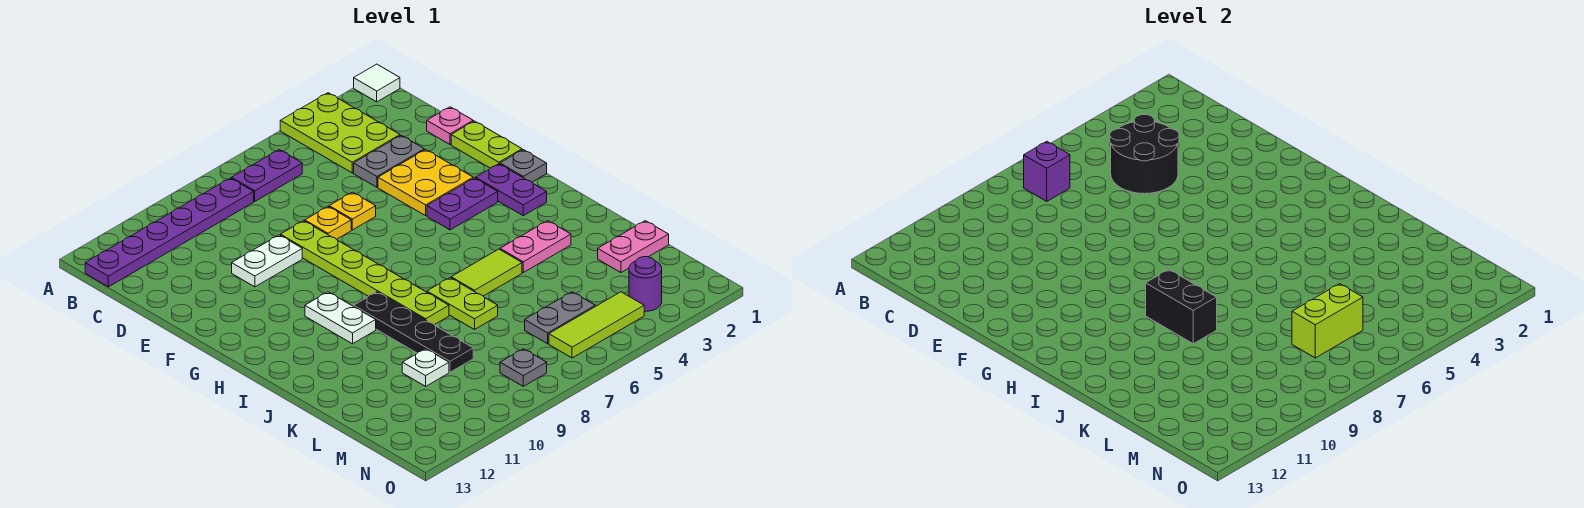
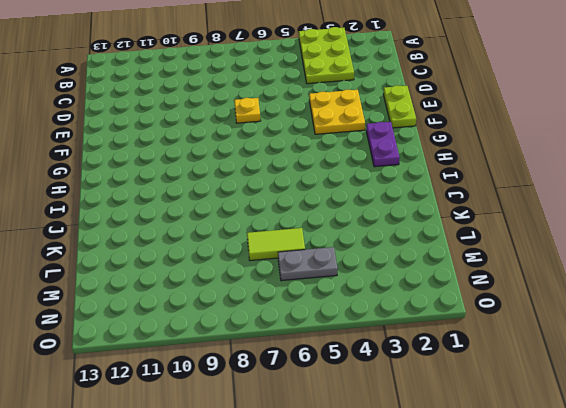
lime 1x2 tile [247,228,305,261] -> lime 1x2 tile moved to [451,249,522,296]
none -> white 1x1 tile [354,64,400,102]
none -> purple 1x2 plate [232,150,302,201]
none -> purple 1x6 plate [85,178,254,287]
none -> pink 1x1 plate [427,107,473,144]

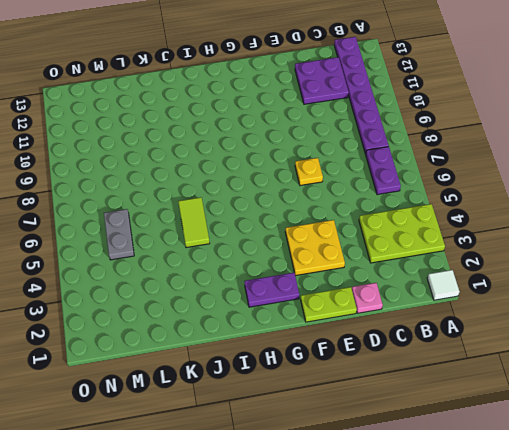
purple 2x2 plate [295,57,349,104] -> none
none -> grey 1x2 plate [354,135,424,187]
none -> yellow 1x1 plate [329,192,376,230]
none -> lime 1x6 plate [280,221,449,325]
none -> white 1x2 plate [232,235,302,287]

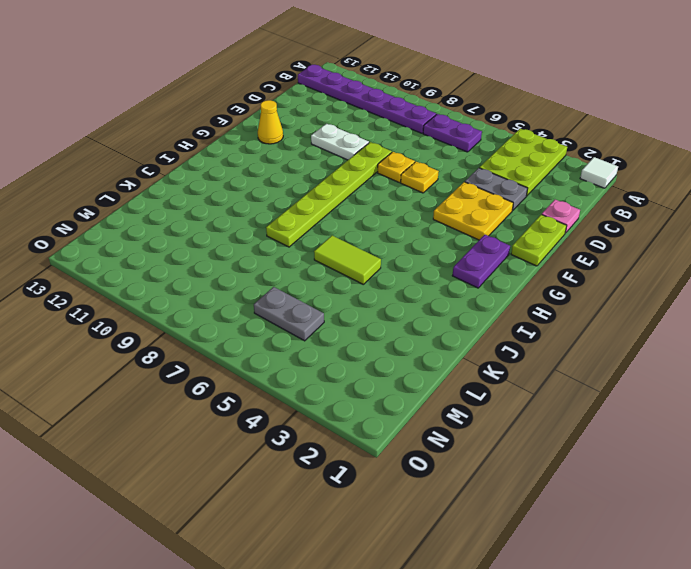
yellow 1x1 cone [258,100,283,144] -> none
none -> grey 1x1 plate [500,150,547,182]
none -> purple 1x2 plate [427,178,498,230]
none -> white 1x2 plate [305,292,376,344]
none -> black 1x4 plate [354,292,473,372]

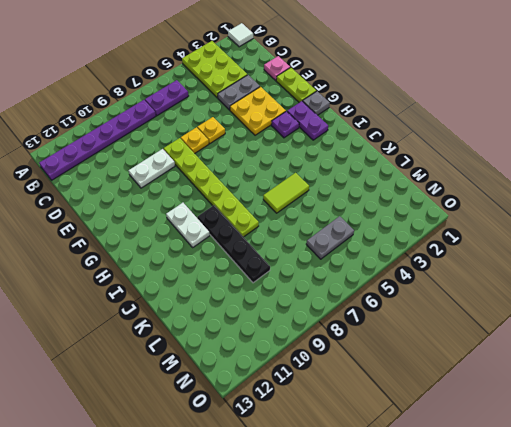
purple 1x1 plate [271,111,299,138] -> purple 1x2 plate [427,178,498,230]
none -> pink 1x2 plate [500,221,571,272]
none -> lime 1x2 plate [427,278,498,329]
none -> pink 1x2 plate [598,221,669,273]
none -> white 1x1 plate [402,349,449,386]

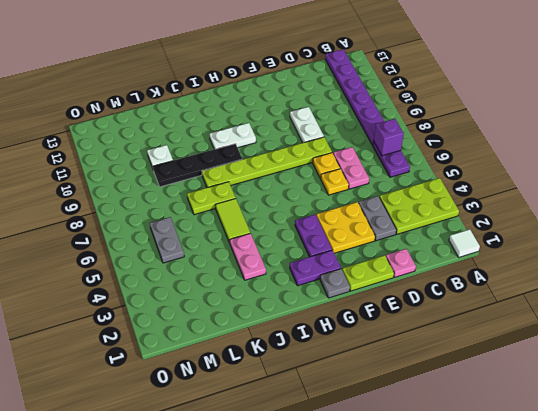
pink 1x2 plate [333,147,369,189] -> pink 1x2 plate moved to [598,221,669,273]
none -> purple 1x1 round brick [629,257,662,311]
none -> lime 1x3 tile [549,292,644,358]
none -> grey 1x1 plate [500,349,547,386]
none -> black 2x2 round brick [1110,115,1179,194]

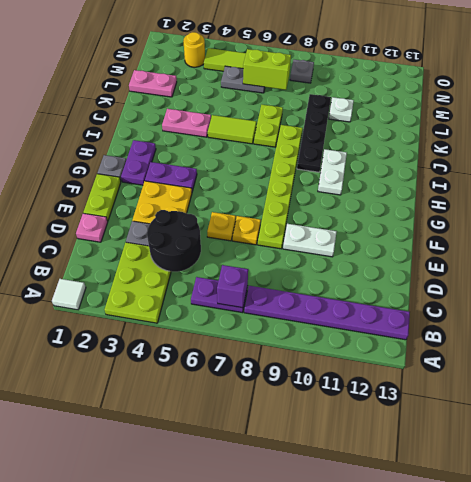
yellow 1x1 round brick [183,32,205,67] -> purple 1x1 round brick [629,257,662,311]
none -> black 1x2 brick [1146,270,1217,344]

